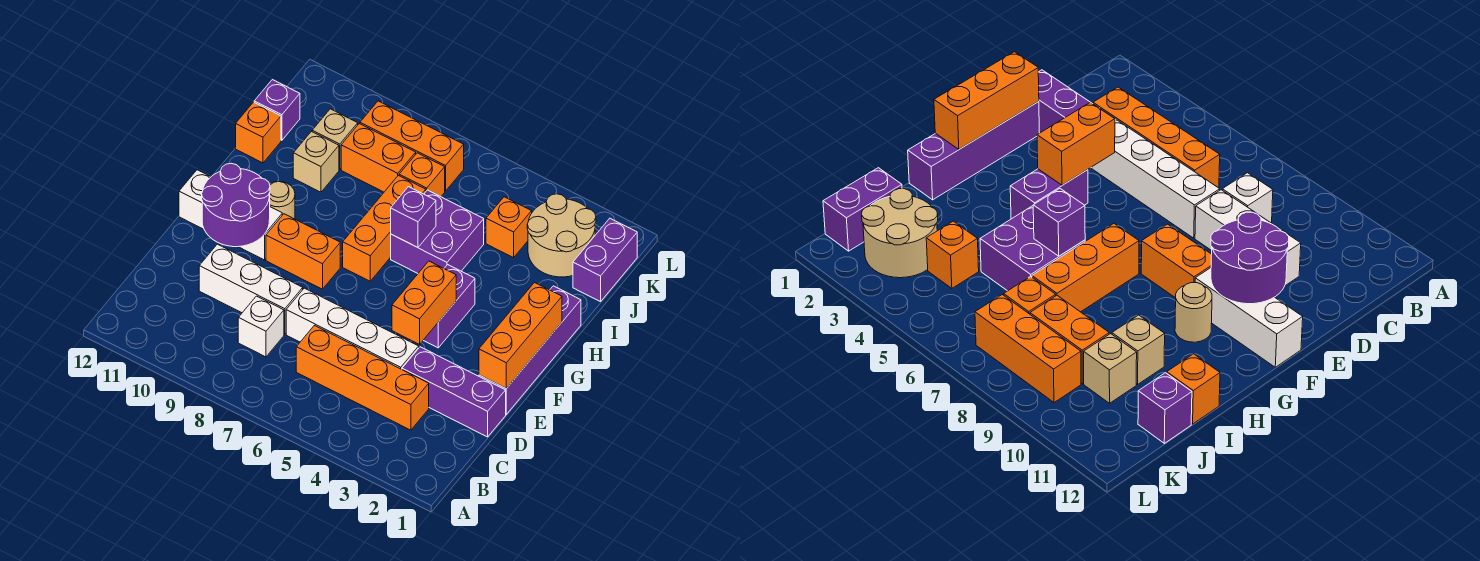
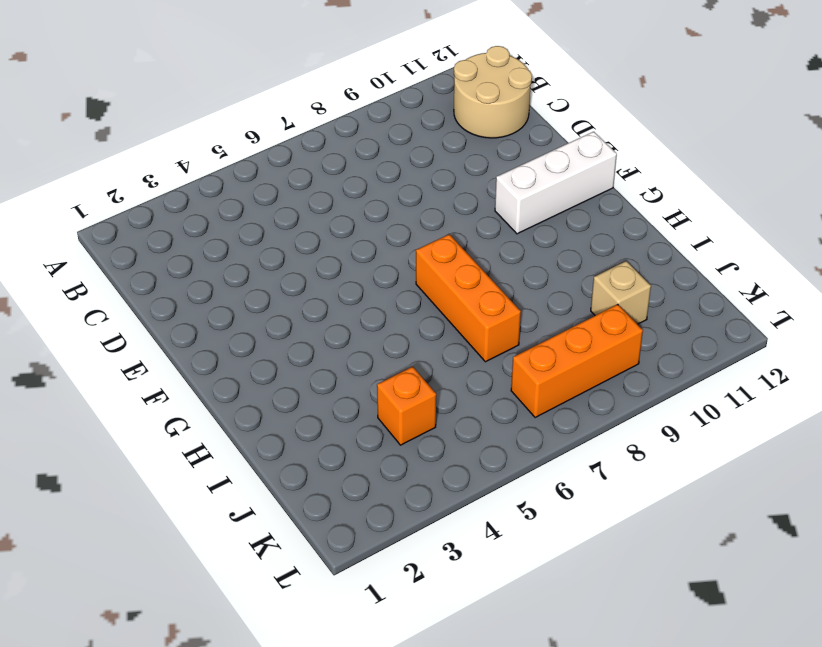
tan 2x2 round brick [454,46,532,138] -> tan 2x2 round brick moved to [527,194,596,277]
none -> orange 1x4 brick [296,325,429,430]
none -> white 1x1 brick [238,296,284,357]
none -> purple 1x3 brick [402,347,506,437]

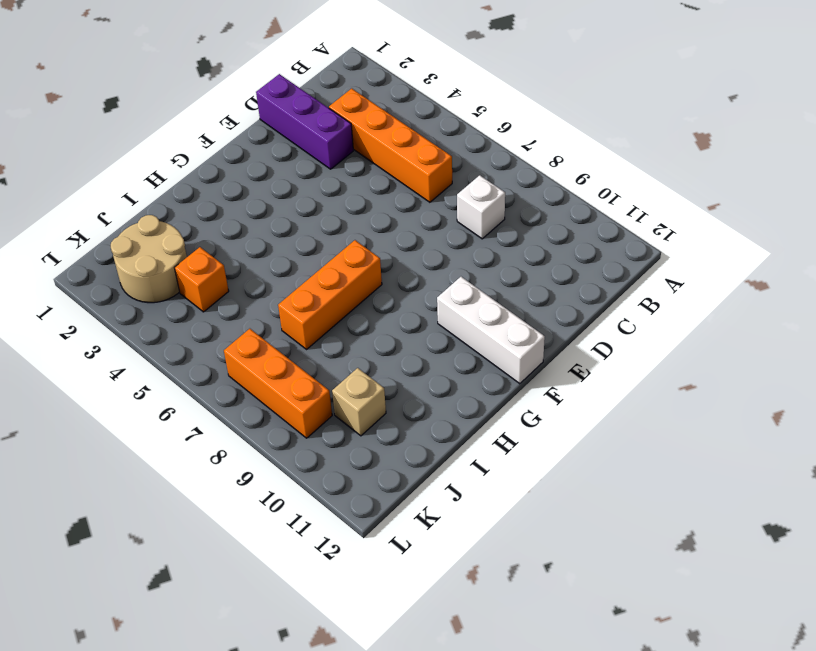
none -> white 1x4 brick [286,288,419,369]
none -> white 1x3 brick [199,244,303,334]
none -> purple 1x4 brick [479,286,581,414]

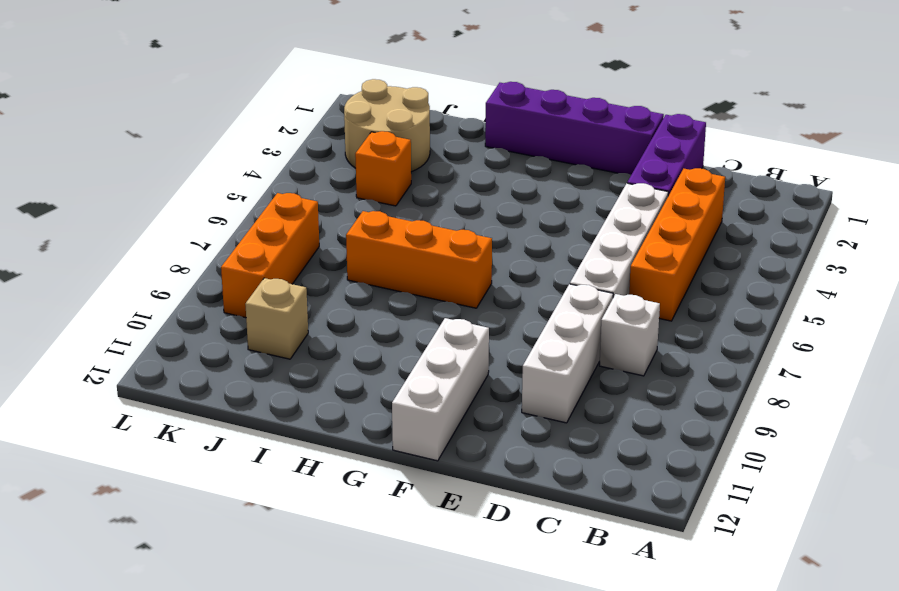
none -> purple 1x2 brick [423,265,475,348]
none -> orange 1x2 brick [266,214,340,289]
none -> tan 1x1 round brick [270,181,295,219]

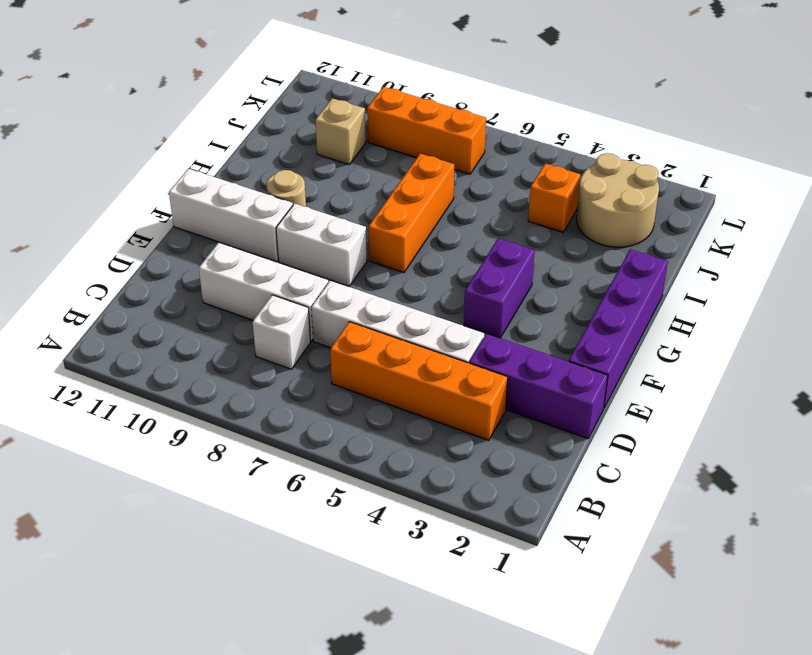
white 1x2 brick [276,203,367,286] -> orange 1x2 brick [266,214,340,289]
none -> purple 2x2 brick [391,190,484,273]
none -> tan 1x1 brick [293,132,339,192]
none -> orange 1x1 brick [236,102,281,163]

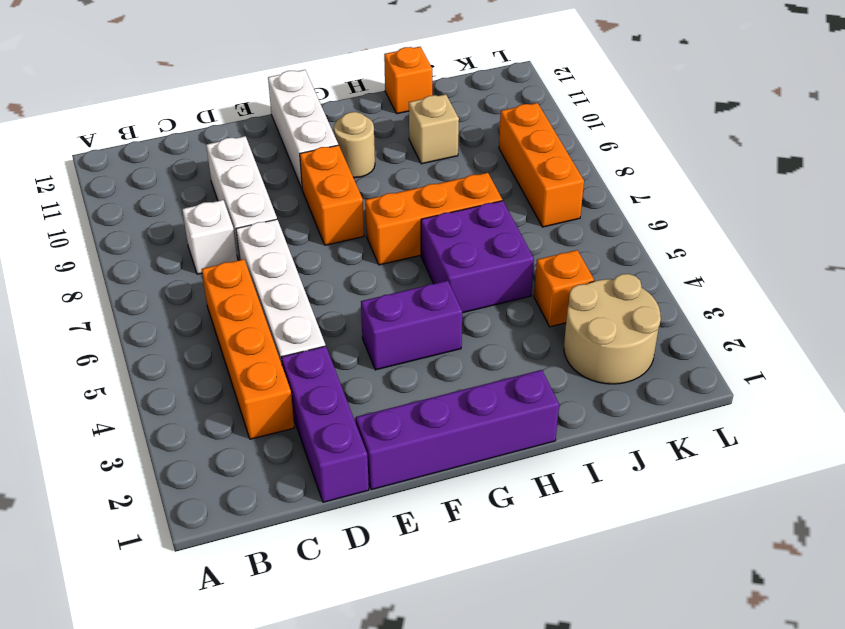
none -> purple 1x2 brick [573,218,637,302]
none -> orange 1x1 brick [399,153,445,197]
none -> orange 1x2 brick [341,124,416,192]

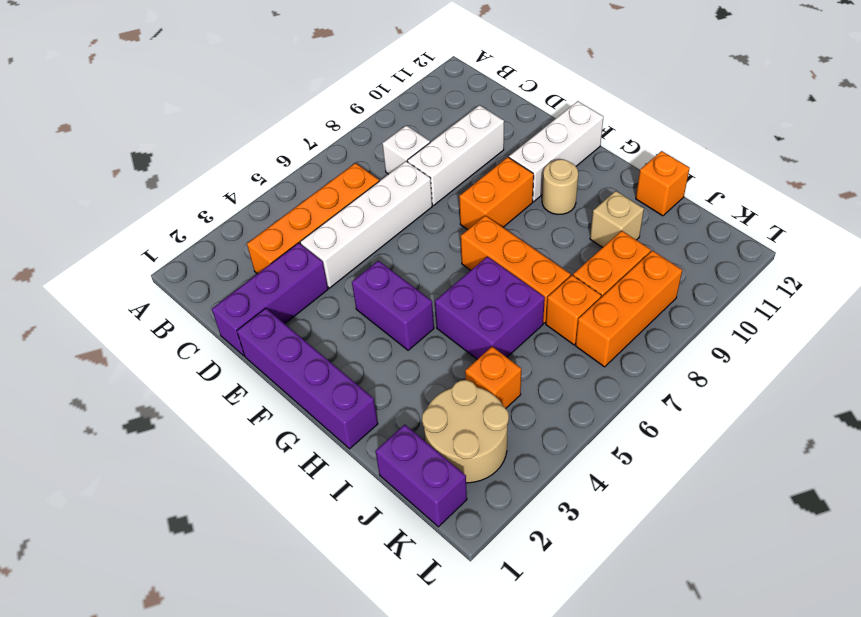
none -> tan 1x1 brick [312,109,358,170]
none -> purple 1x1 brick [254,80,300,140]
none -> orange 1x3 brick [479,283,562,388]

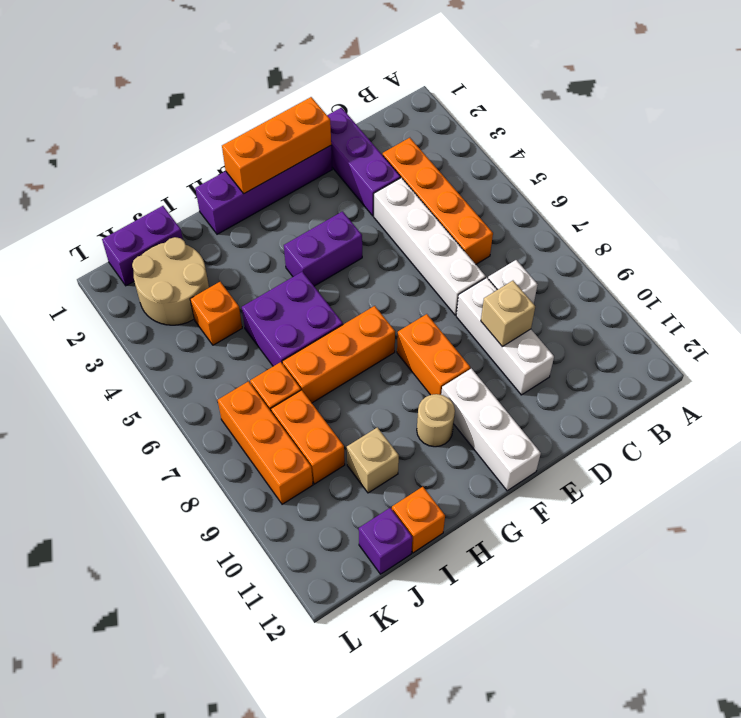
tan 1x1 brick [481,281,535,347] -> tan 1x1 brick moved to [312,109,358,170]
none -> orange 1x2 brick [392,261,456,344]
none -> purple 2x2 round brick [202,163,270,247]
none -> purple 1x1 brick [391,187,436,248]

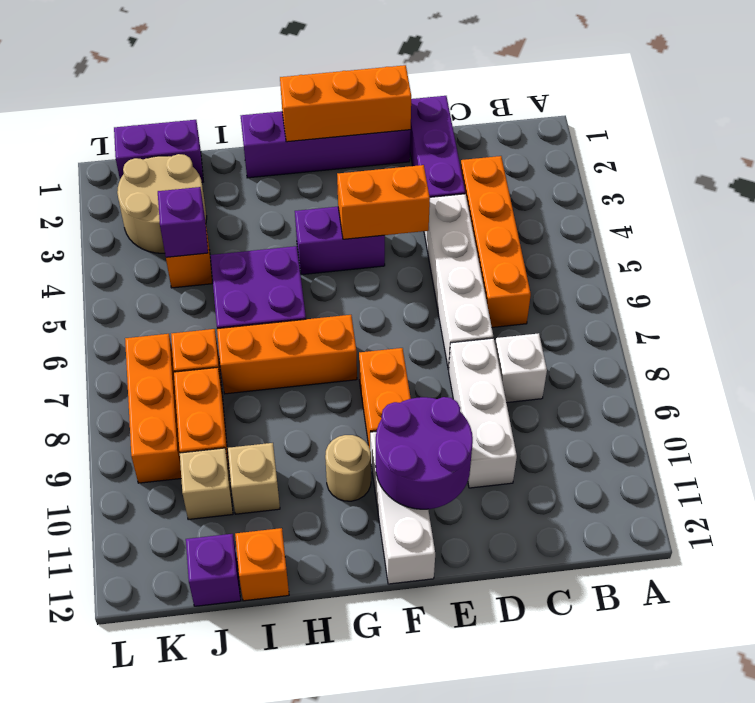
purple 1x1 brick [158,187,208,257] -> purple 1x1 brick moved to [391,187,436,248]

